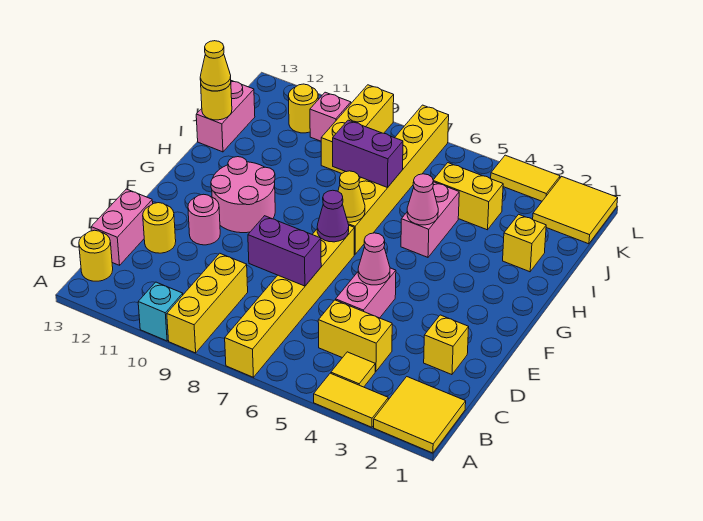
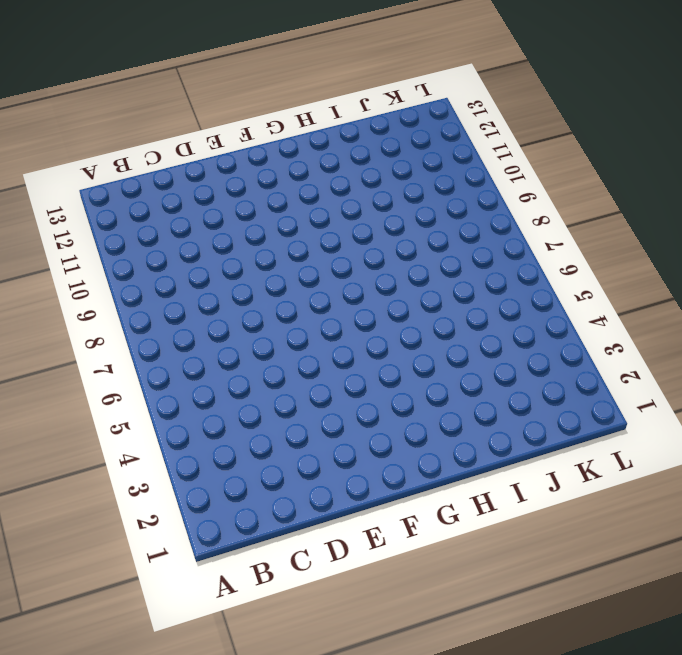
none -> yellow 2x2 tile [374,377,466,453]
none -> yellow 1x2 tile [314,373,388,427]
none -> yellow 1x6 brick [225,226,354,377]
none -> yellow 1x3 brick [167,253,248,353]

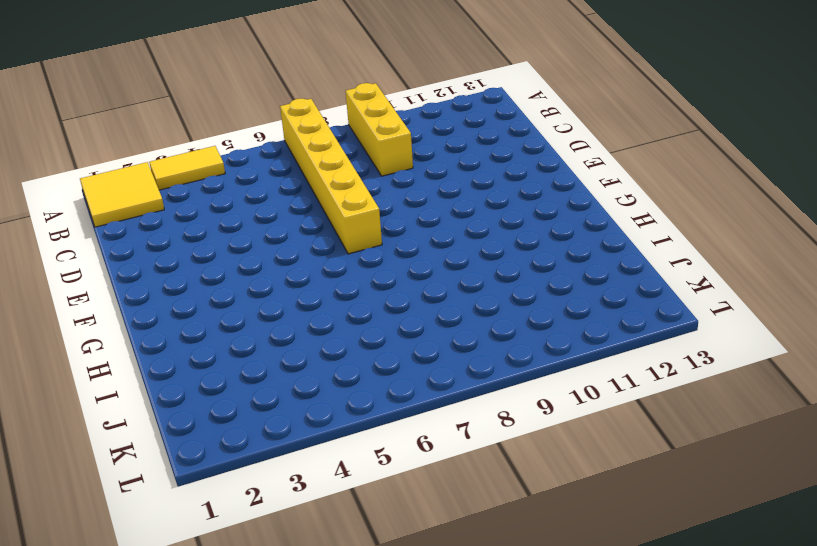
none -> cyan 1x1 brick [138,282,183,341]
none -> yellow 1x1 tile [331,352,375,387]
none -> yellow 1x1 round brick [79,230,113,281]
none -> yellow 1x2 brick [318,300,392,371]

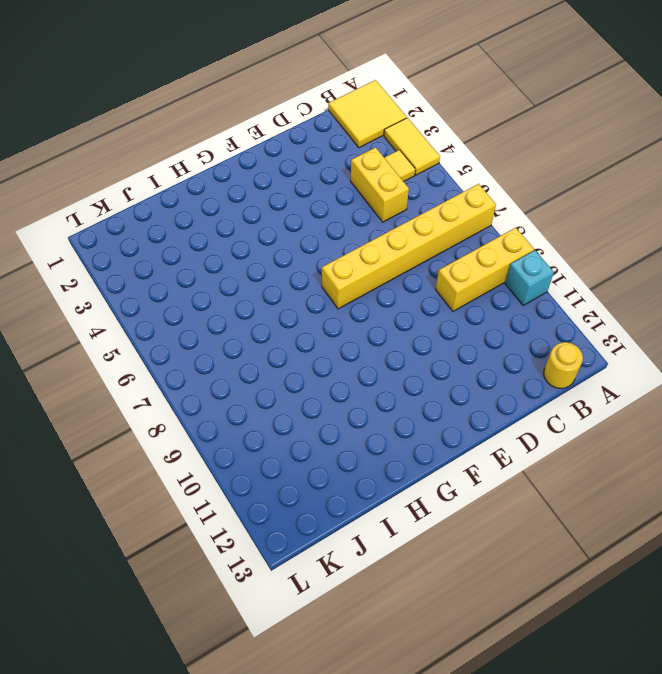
none -> pink 1x2 brick [91,189,153,265]
none -> yellow 1x1 brick [424,315,469,375]
none -> pink 1x2 brick [336,268,396,318]
none -> yellow 1x1 round brick [143,203,176,253]

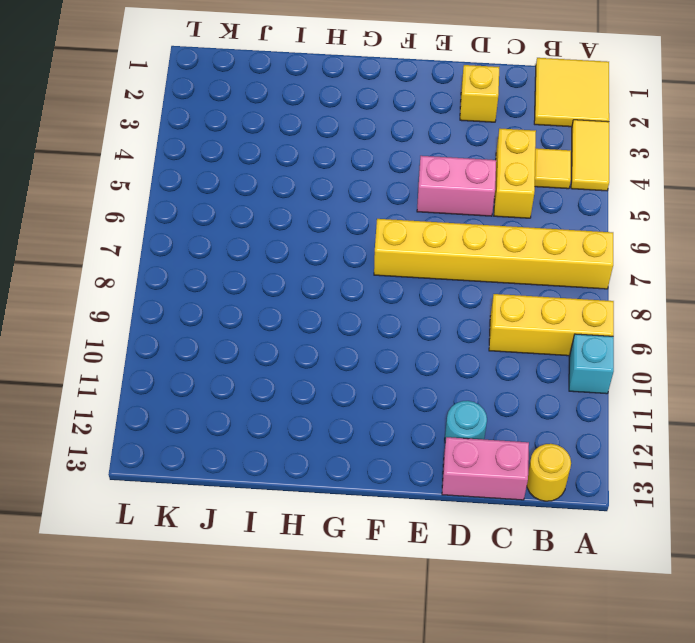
cyan 1x1 round brick [445,401,487,443] -> yellow 1x1 round brick [143,203,176,253]
none -> pink 1x1 round brick [188,194,220,245]
none -> pink 2x2 round brick [211,157,275,233]
none -> yellow 1x6 brick [348,105,449,254]
none -> pink 1x2 brick [401,182,459,257]

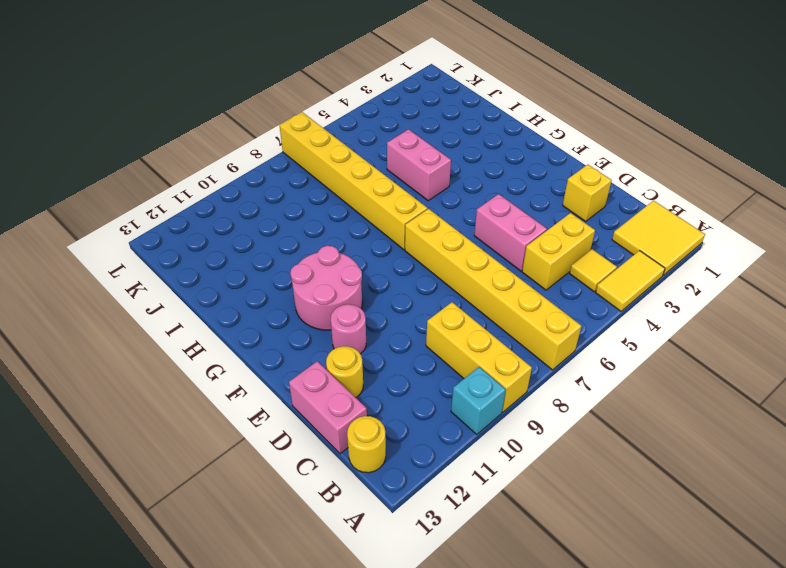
none -> yellow 1x1 brick [503,214,546,272]
none -> pink 1x2 brick [196,81,255,152]
none -> yellow 1x2 brick [433,163,503,230]
none -> yellow 1x3 brick [321,85,394,173]

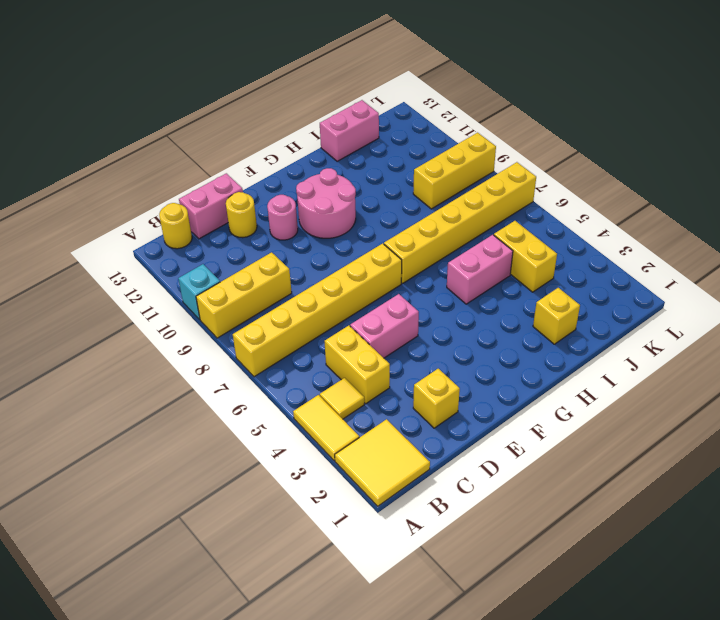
none -> yellow 2x2 tile [533,177,618,244]
none -> pink 1x1 brick [310,92,351,141]
none -> yellow 1x1 round brick [288,84,318,133]
none -> yellow 1x2 tile [491,155,560,201]

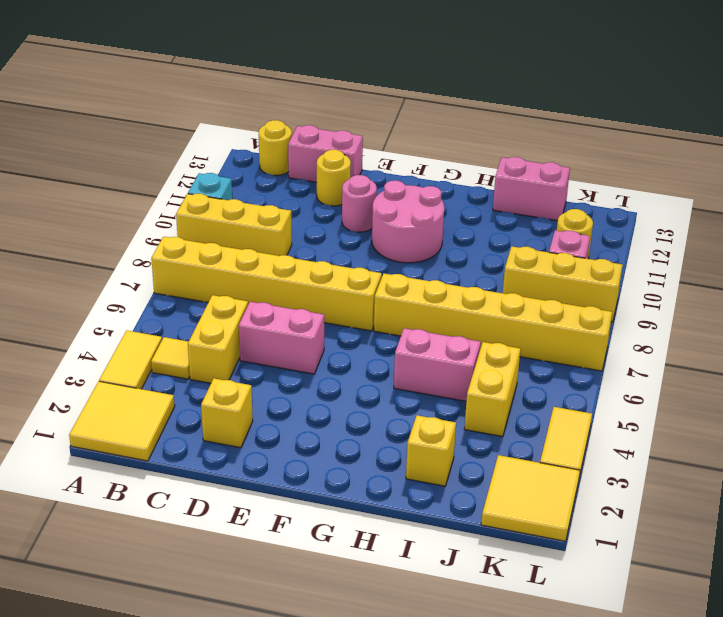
none -> purple 1x2 brick [248,216,321,286]
none -> pink 1x1 cone [358,233,390,285]
none -> purple 1x1 cone [317,190,349,242]
none -> yellow 1x1 cone [338,171,365,222]

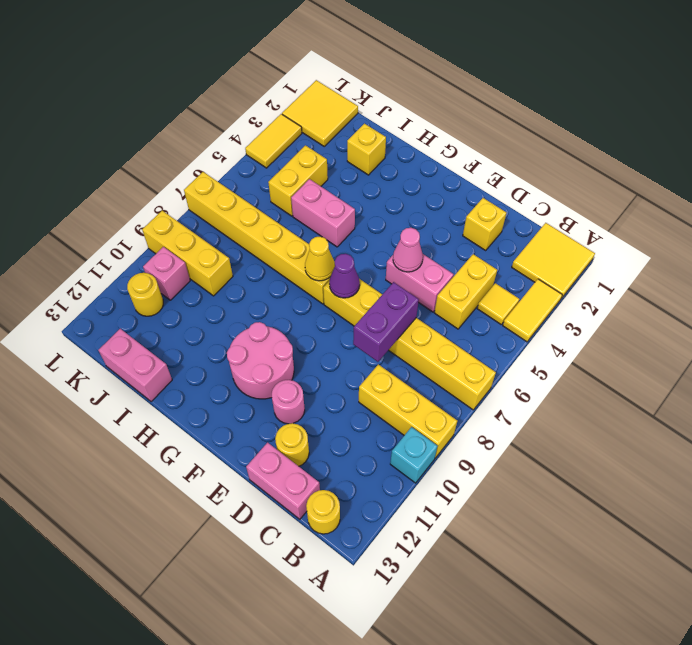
none -> pink 1x1 cone [407,174,438,225]
none -> purple 1x2 brick [333,120,403,188]
none -> yellow 1x1 round brick [201,83,232,120]
none -> yellow 1x1 cone [200,41,231,91]

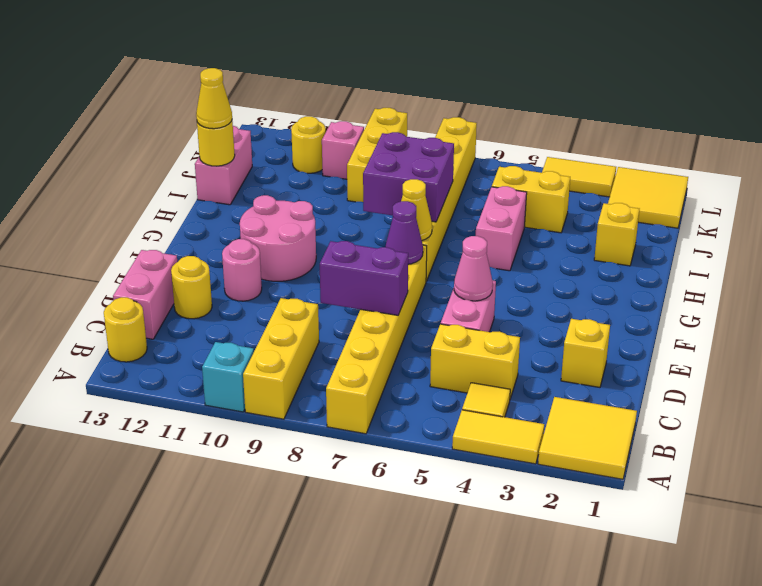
purple 2x2 brick [363,132,454,222] -> purple 1x2 brick [333,120,403,188]
none -> pink 1x1 cone [407,174,438,225]

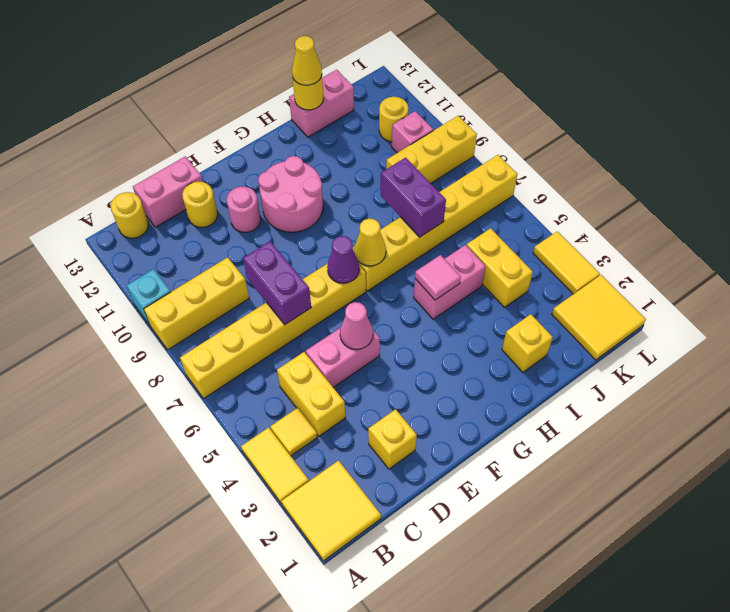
pink 1x1 tile [415,255,461,300] -> pink 1x1 cone [407,174,438,225]

